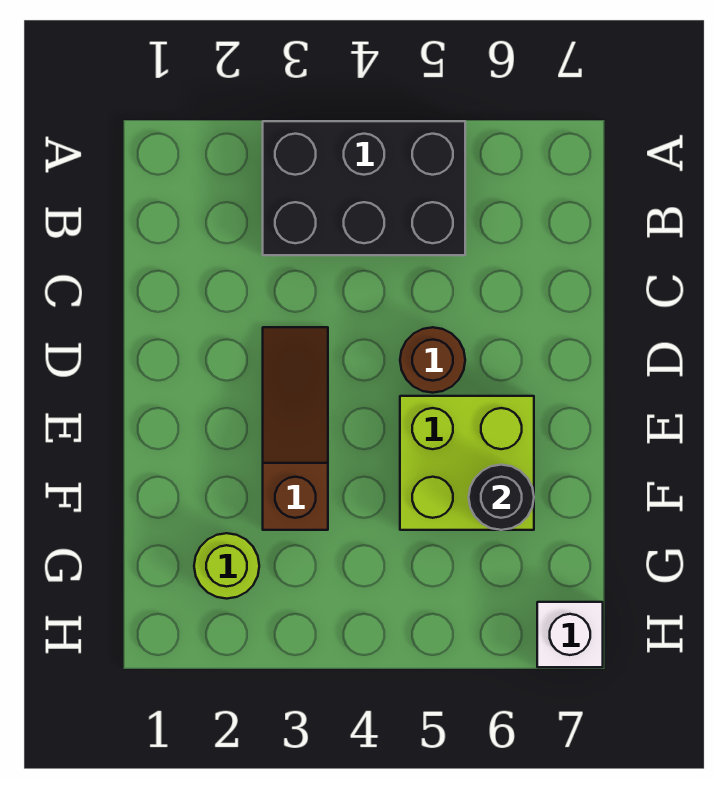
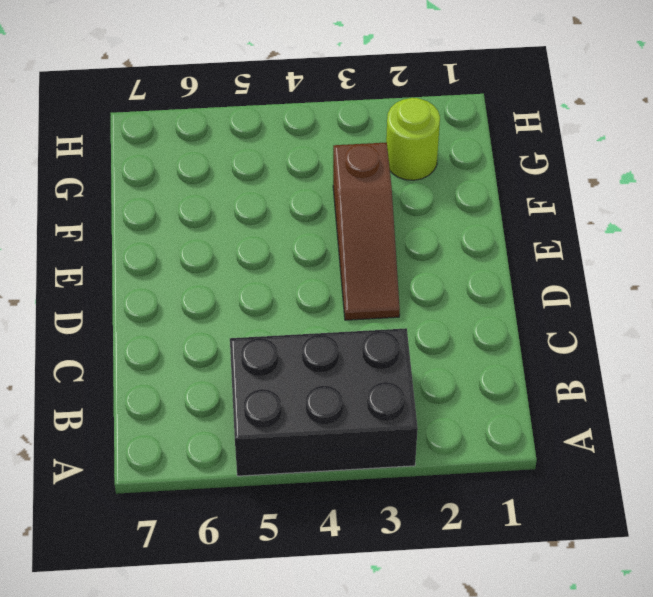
none -> brown 1x1 round brick [400,327,465,393]
none -> lime 2x2 brick [400,396,534,530]

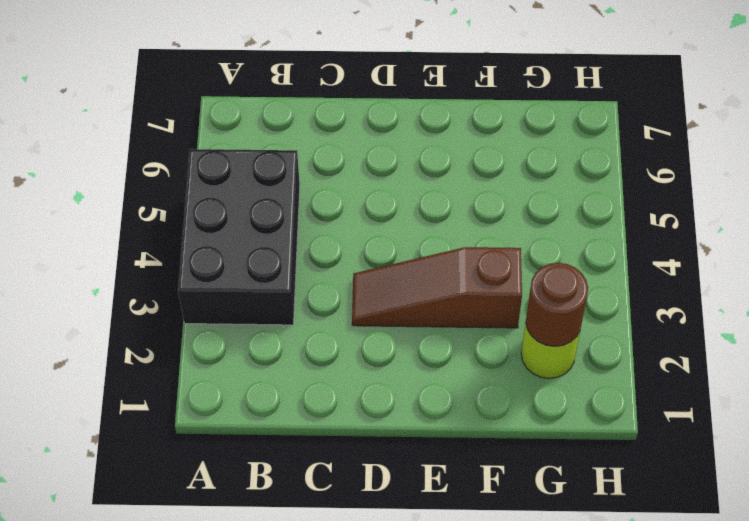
brown 1x1 round brick [526,263,588,347] -> brown 1x1 round brick moved to [400,327,465,393]
none -> lime 2x2 brick [400,396,534,530]
none -> white 1x1 brick [537,602,603,667]

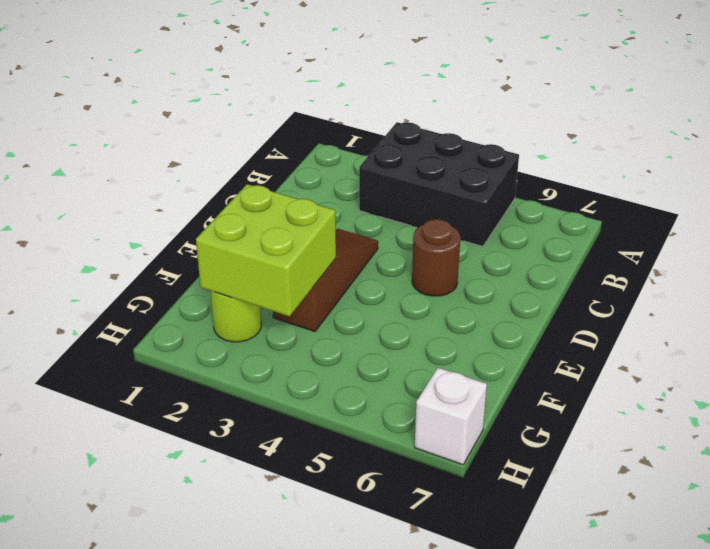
lime 2x2 brick [196,184,336,316] -> lime 2x2 brick moved to [400,396,534,530]
none -> black 1x1 round brick [469,465,534,530]

